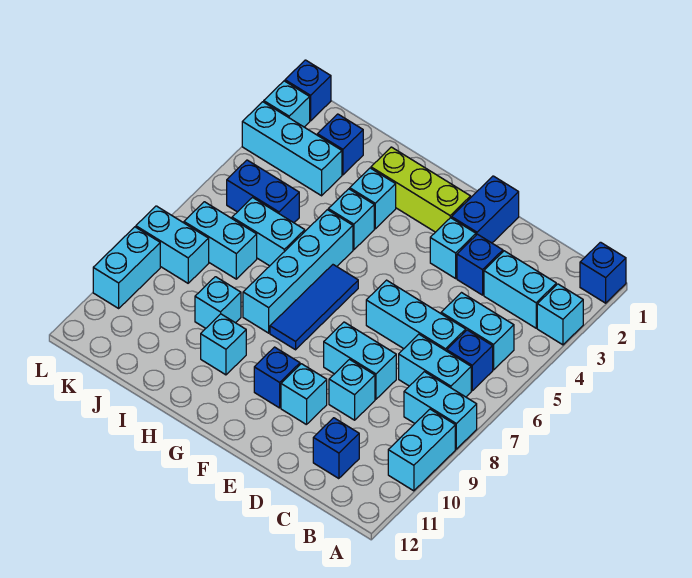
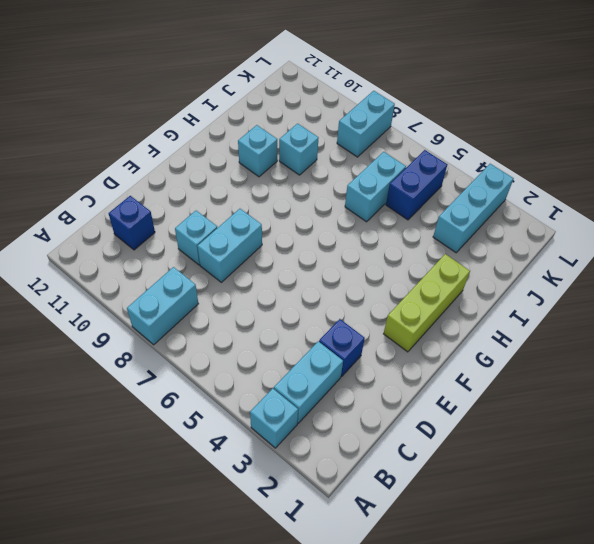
none -> blue 1x1 brick [580,242,626,303]
none -> cyan 1x2 brick [388,409,455,491]
none -> cyan 1x2 brick [441,293,514,370]
none -> blue 1x1 brick [447,330,493,391]

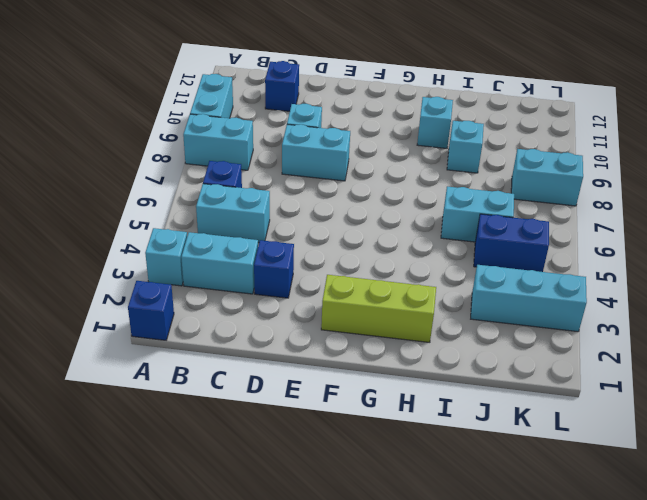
none -> cyan 1x2 brick [399,334,471,397]
none -> cyan 1x3 brick [366,280,466,351]
none -> blue 1x2 brick [452,176,519,243]
none -> cyan 1x1 brick [430,218,476,278]

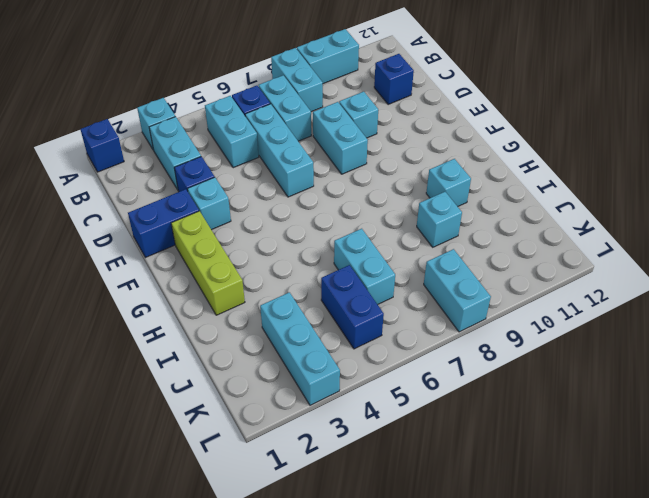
none -> cyan 1x1 brick [281,364,327,425]
none -> blue 1x1 brick [254,347,300,408]
none -> blue 1x3 tile [270,265,358,350]
none -> cyan 1x1 brick [350,168,396,229]

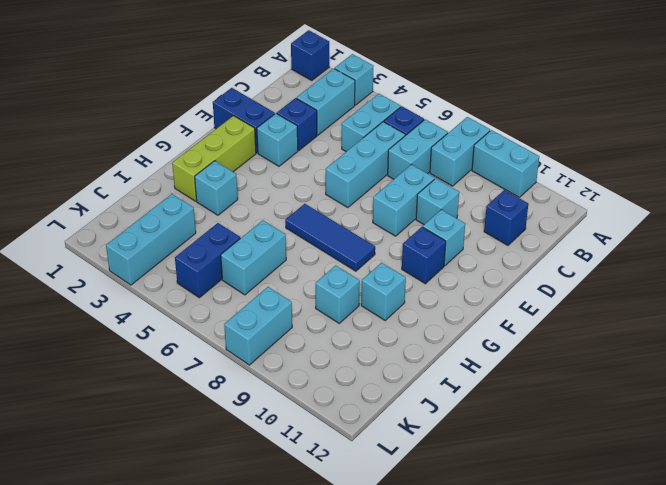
none -> cyan 1x1 brick [328,189,374,250]
none -> cyan 1x4 brick [243,210,353,333]
none -> blue 1x1 brick [317,114,363,175]
none -> cyan 1x2 brick [184,202,257,279]

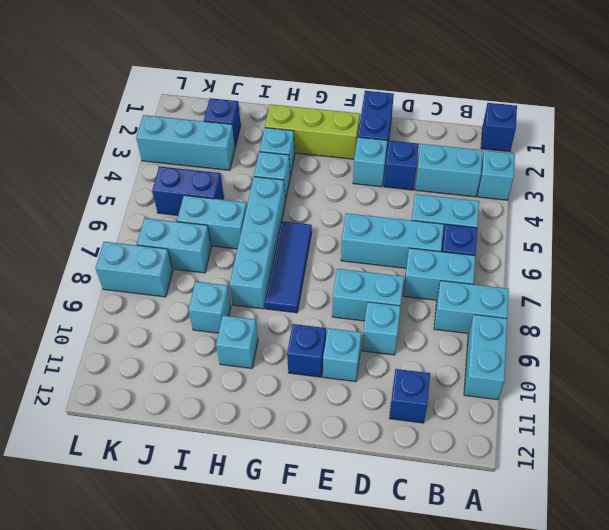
none -> blue 1x1 brick [285,60,331,121]
none -> cyan 1x1 brick [264,81,310,127]
none -> cyan 1x2 brick [93,227,160,308]

